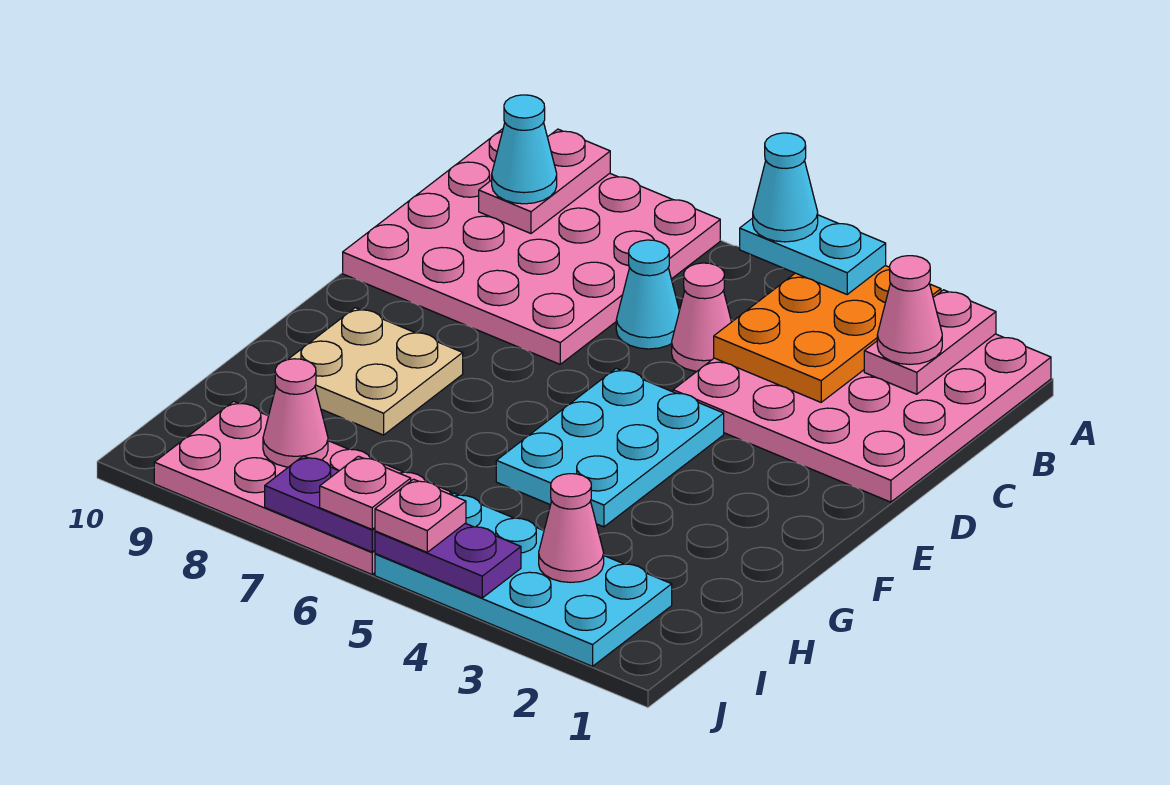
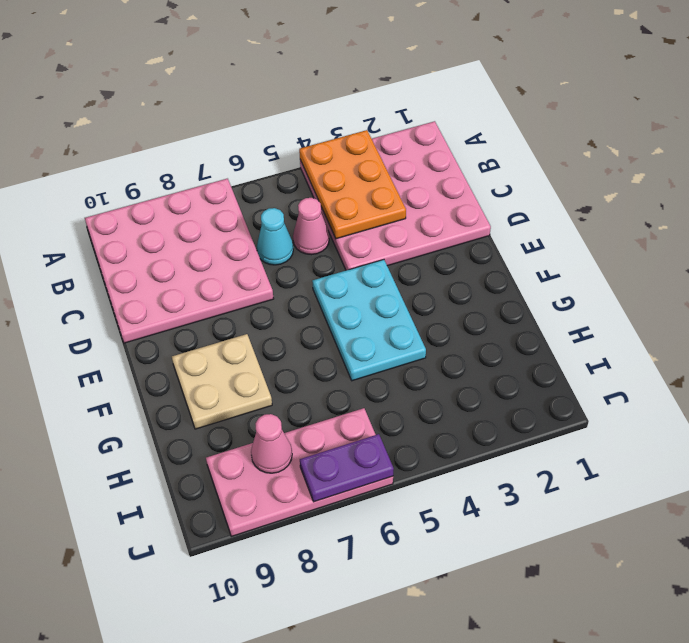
none -> cyan 2x4 plate [375,493,672,666]
none -> pink 1x2 plate [864,290,996,394]
none -> pink 1x2 plate [479,129,610,233]

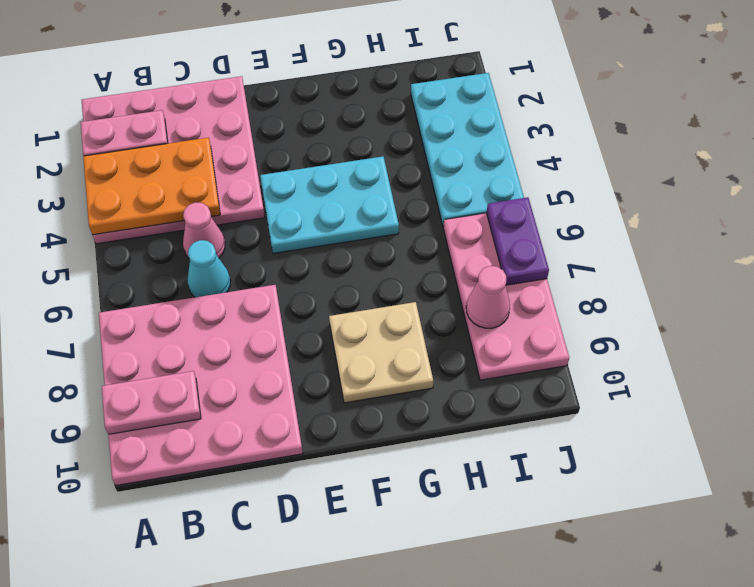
none -> pink 1x1 cone [539,474,604,582]
none -> purple 1x2 plate [375,523,521,598]
none -> cyan 1x2 plate [740,215,886,294]

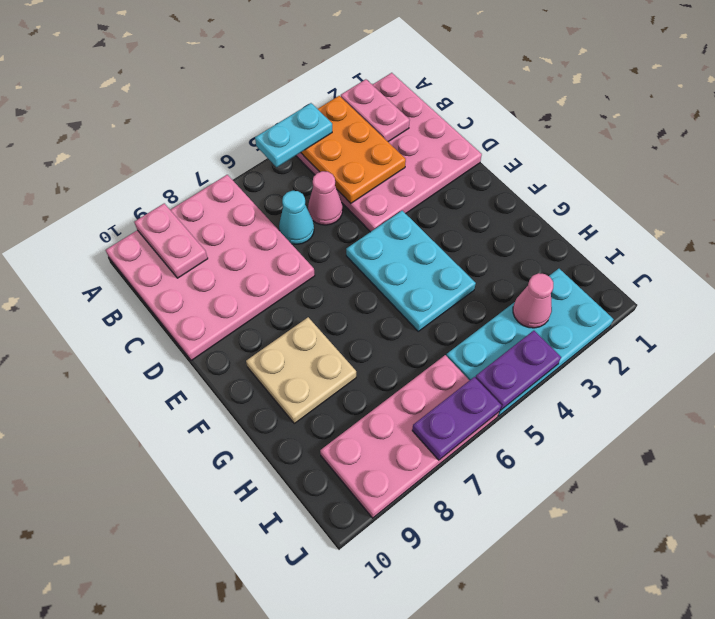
none -> pink 1x1 cone [263,359,328,467]
none -> pink 1x1 cone [877,256,942,364]
none -> cyan 1x1 cone [492,95,557,204]

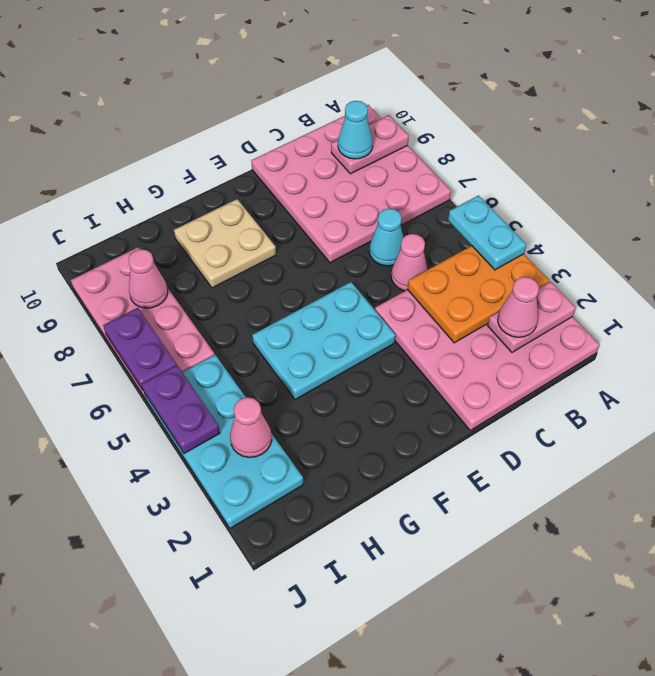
none -> pink 1x1 plate [375,479,466,552]
none -> pink 1x1 plate [320,456,411,529]
none -> cyan 1x1 cone [753,133,818,242]

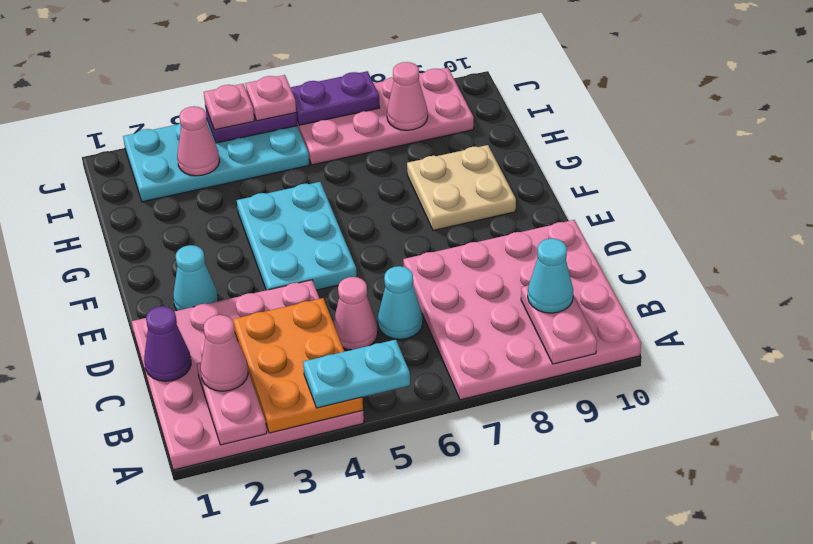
purple 1x1 cone [144,306,191,381] -> none
cyan 1x1 cone [173,245,218,311] -> cyan 1x1 cone moved to [753,133,818,242]
pink 1x1 plate [204,84,254,130] -> pink 1x1 plate moved to [320,456,411,529]

